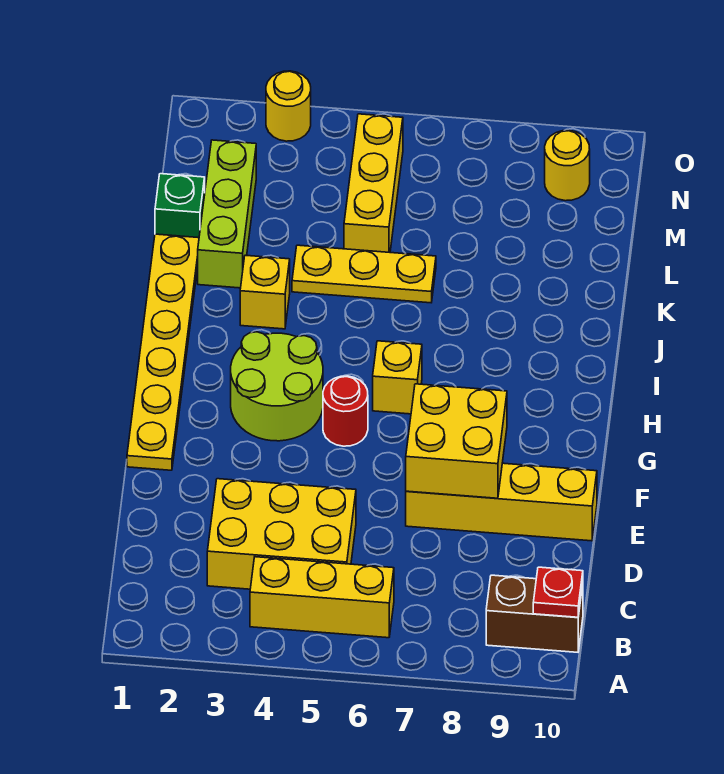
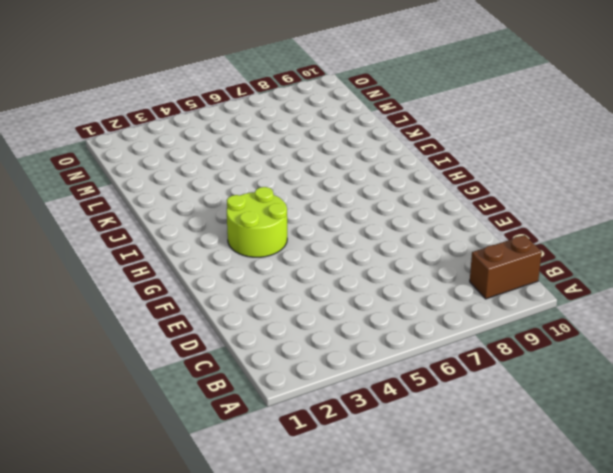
none -> yellow 1x3 brick [250,557,394,638]
none -> yellow 2x3 brick [207,479,356,589]
none -> yellow 1x4 brick [406,463,597,541]

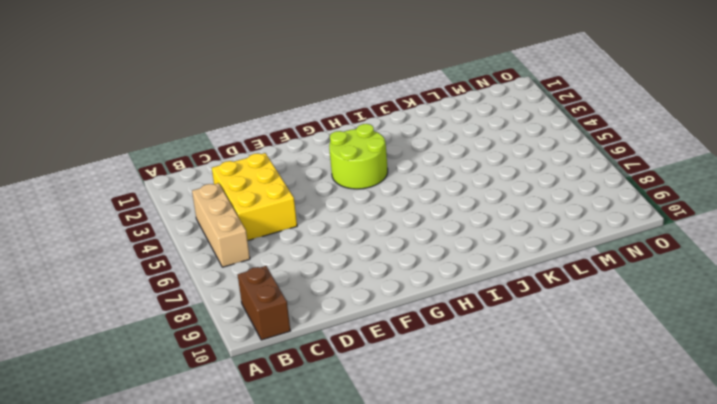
tan 1x3 brick [192,183,250,267] -> yellow 1x3 brick [250,557,394,638]
none -> yellow 1x4 brick [406,463,597,541]
none -> yellow 1x6 plate [127,234,199,470]
none -> red 1x1 round brick [323,376,368,446]

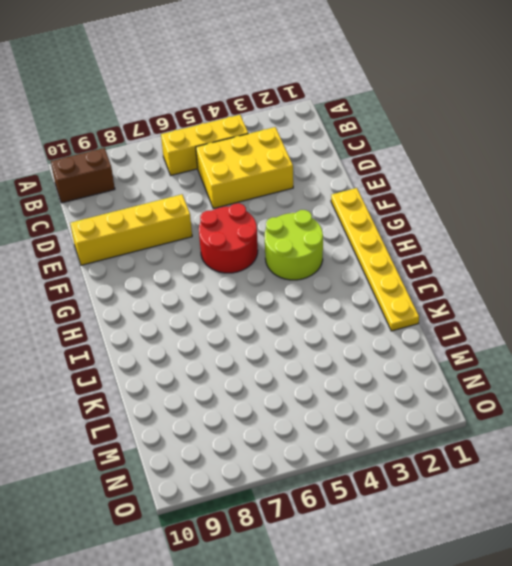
red 2x2 round brick [199,203,258,273] -> red 1x1 round brick [323,376,368,446]
none -> yellow 1x1 brick [373,341,422,414]
none -> yellow 1x1 brick [240,255,290,329]
none -> lime 1x3 brick [198,140,256,288]

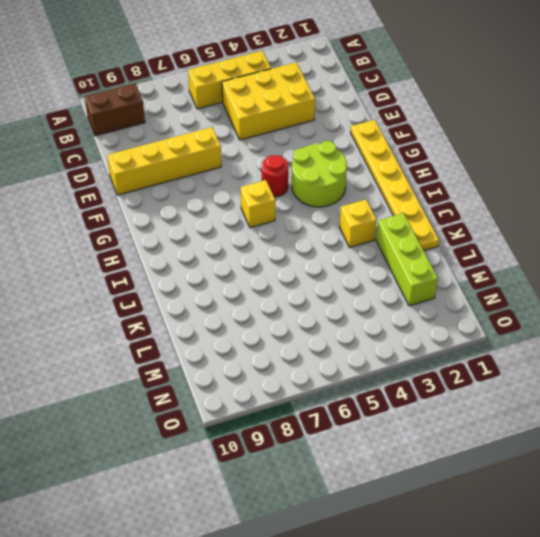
none -> yellow 1x3 plate [292,245,436,303]
none -> green 1x1 brick [155,174,205,238]
none -> yellow 1x3 brick [344,114,403,252]

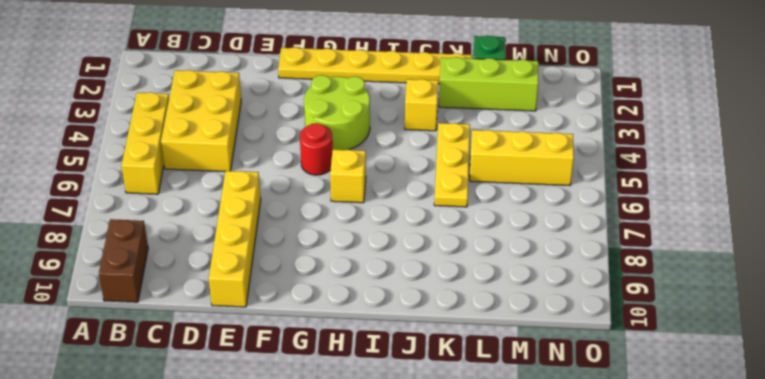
none -> yellow 1x1 round brick [545,130,590,201]
none -> yellow 1x1 round brick [266,71,311,141]
none -> red 1x1 plate [533,567,583,617]

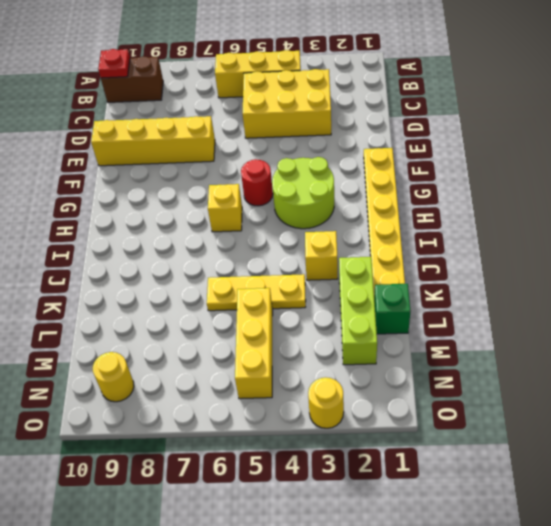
none -> yellow 2x2 brick [406,384,507,498]

